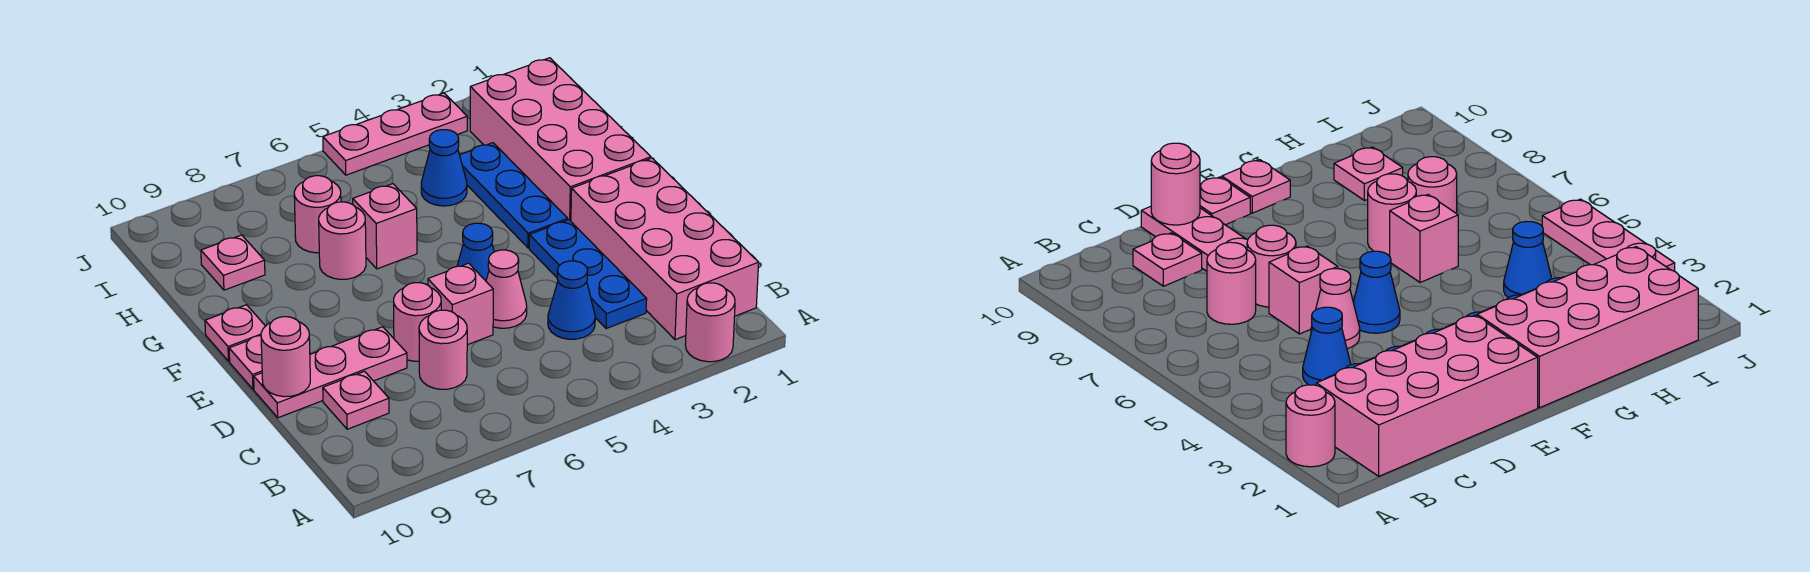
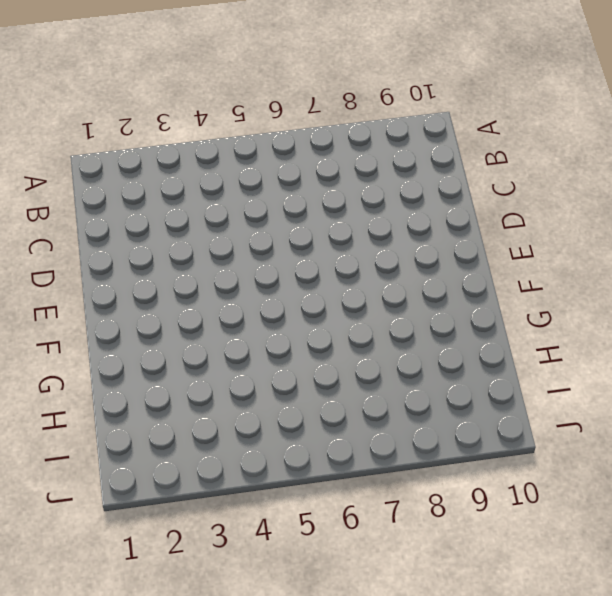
none -> pink 1x1 round brick [685,283,735,362]
none -> pink 2x4 brick [571,158,759,340]
none -> blue 1x3 plate [529,220,647,329]

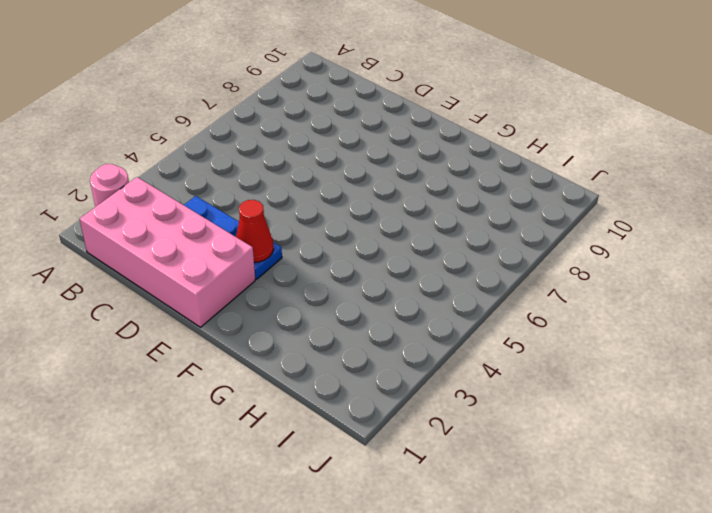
red 1x1 cone [236,200,274,263] -> none
none -> blue 1x1 cone [548,261,595,339]
none -> pink 1x1 round brick [419,310,467,389]
none -> pink 1x1 plate [323,371,389,429]

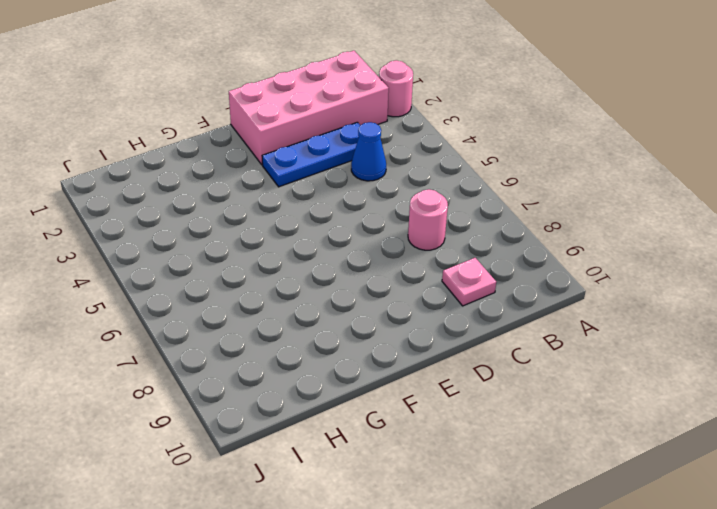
none -> pink 1x1 cone [486,250,527,328]
none -> pink 1x1 brick [428,263,493,345]
none -> pink 1x1 round brick [394,283,441,361]

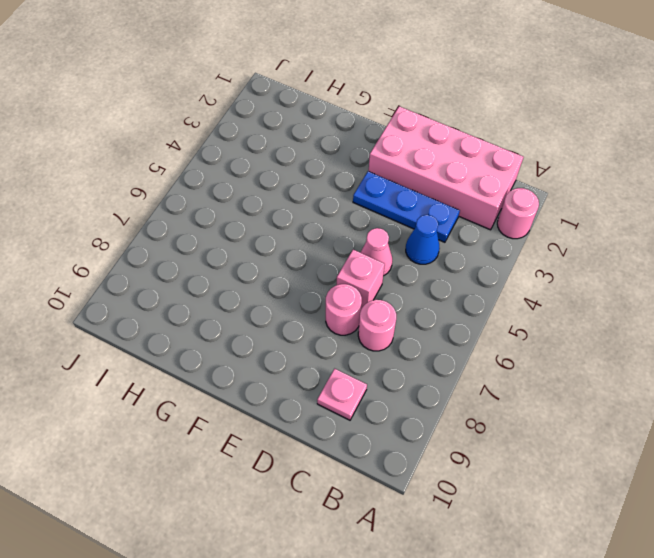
none -> pink 1x3 plate [254,327,407,418]
none -> blue 1x1 cone [457,223,494,281]
none -> pink 1x1 plate [229,336,262,389]

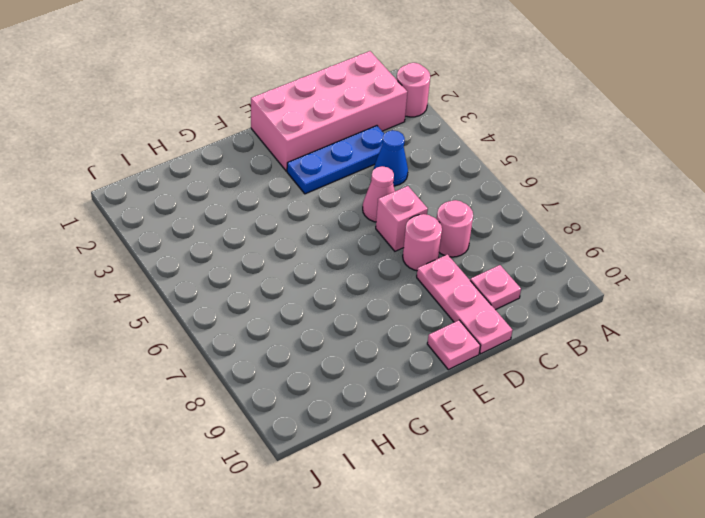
none -> blue 1x1 cone [457,223,494,281]
none -> pink 2x4 brick [470,58,651,221]
none -> blue 1x3 plate [460,143,568,248]

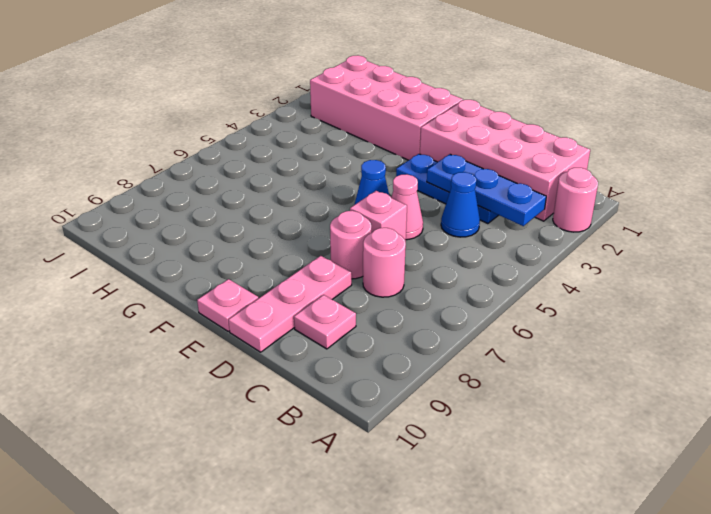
blue 1x3 plate [427,154,546,226] -> blue 1x3 plate moved to [460,143,568,248]
none -> pink 1x1 plate [205,305,265,361]
none -> pink 1x1 brick [353,184,417,269]
none -> pink 1x1 round brick [319,202,366,279]

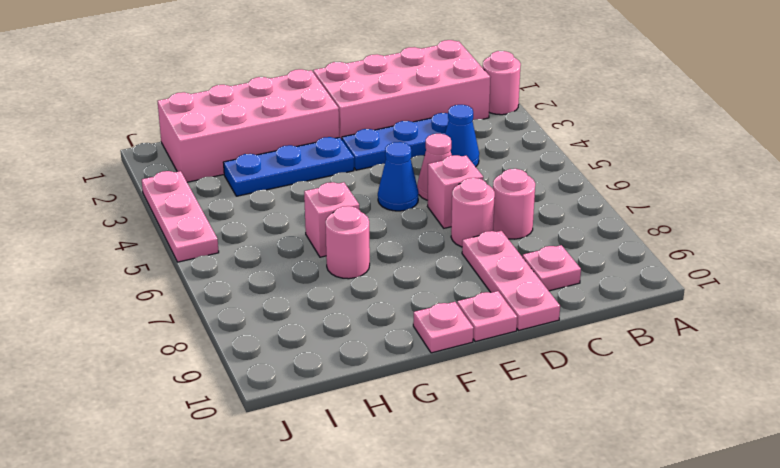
none -> blue 1x1 cone [421,130,467,206]
none -> pink 1x1 round brick [294,176,341,253]
none -> pink 1x1 plate [201,235,265,290]

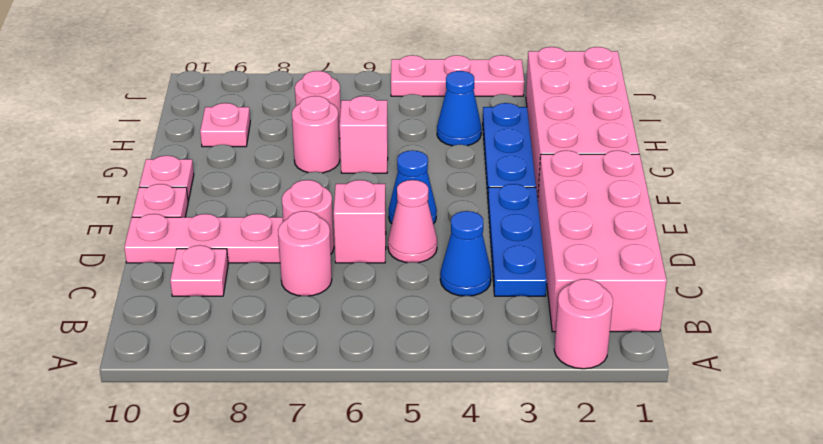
none -> pink 1x1 round brick [261,317,310,397]

